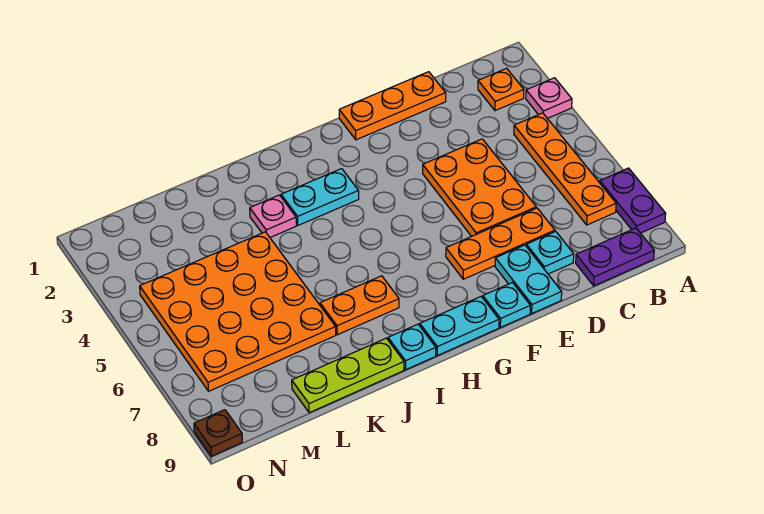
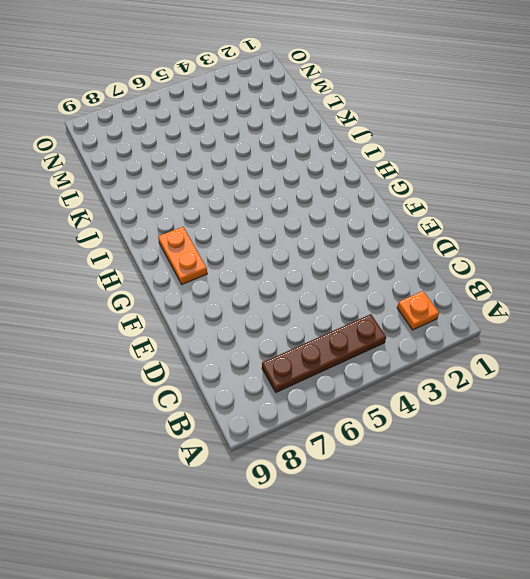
brown 1x4 plate [262,314,386,392] -> orange 1x4 plate [514,113,616,225]
orange 1x2 plate [158,227,207,284] -> orange 1x2 plate moved to [320,276,399,335]
none -> pink 1x1 plate [526,78,572,118]
none -> purple 1x2 plate [600,168,666,233]
none -> purple 1x2 plate [576,228,654,286]

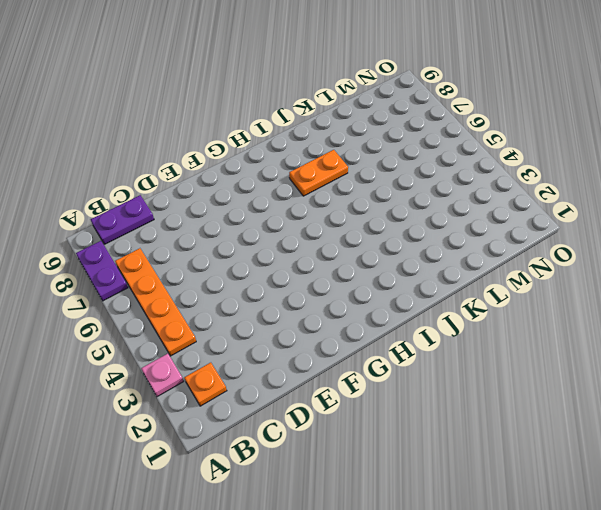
none -> orange 1x3 plate [339,72,446,140]
none -> orange 2x3 plate [423,139,536,236]
none -> orange 1x3 plate [446,208,555,279]

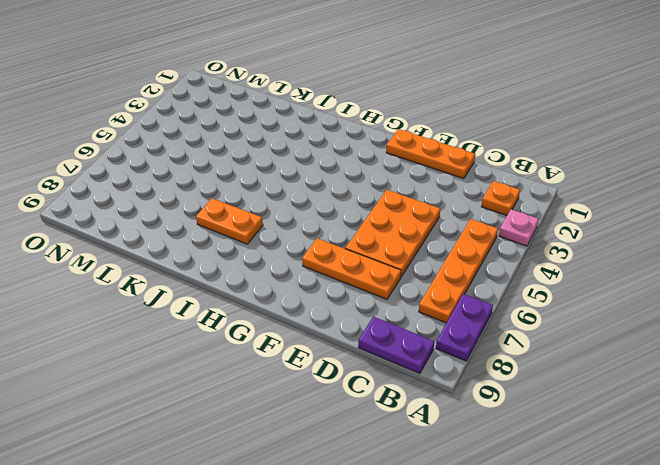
none -> cyan 1x1 plate [526,231,574,274]
none -> cyan 1x2 plate [495,245,562,313]
none -> cyan 1x1 plate [483,283,530,327]

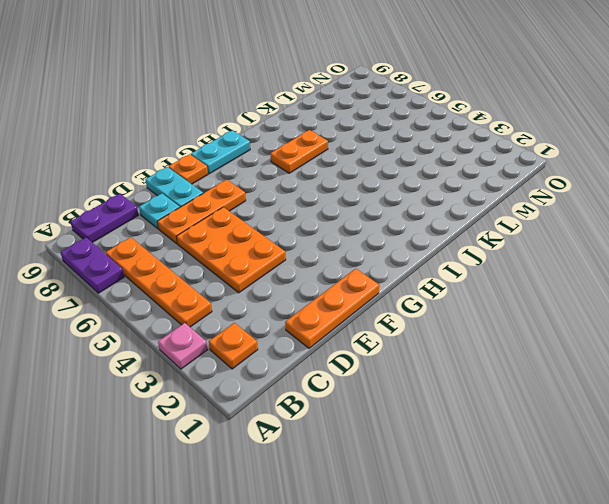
orange 1x1 plate [169,154,208,184] -> cyan 1x1 plate [483,283,530,327]
none -> cyan 1x2 plate [281,169,359,225]
none -> cyan 1x1 plate [388,324,436,370]
none -> pink 1x1 plate [250,195,296,237]

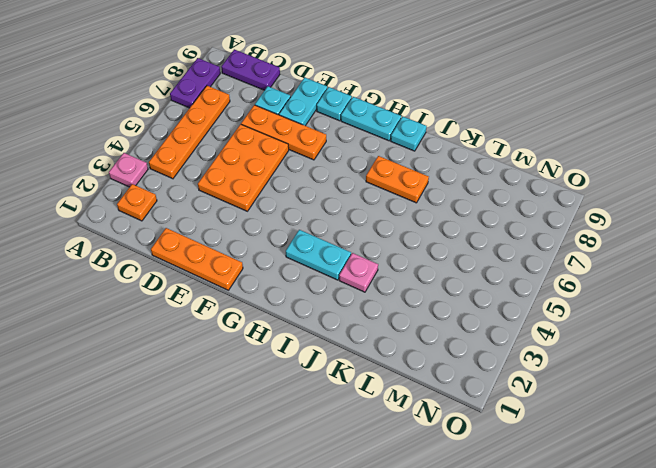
none -> lime 1x3 plate [292,338,404,413]
none -> orange 4x4 plate [140,232,336,391]
none -> brown 1x1 plate [194,410,242,456]

